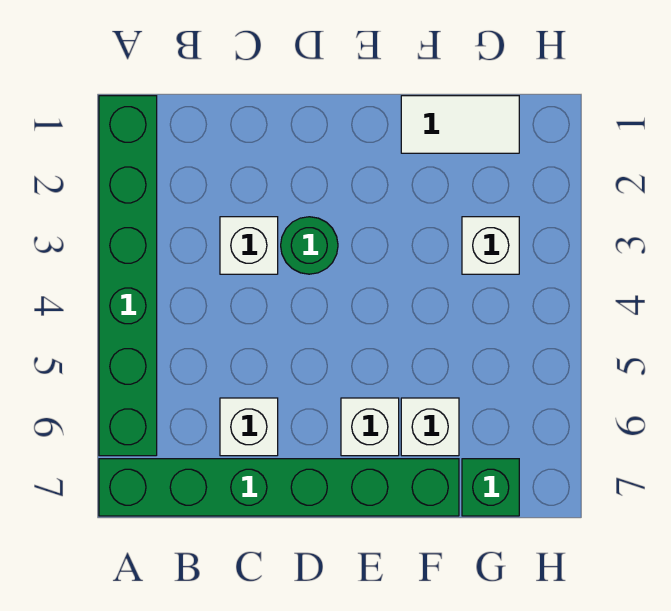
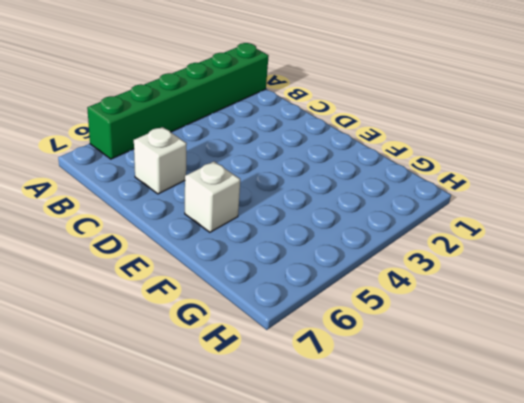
none -> green 1x6 brick [99,459,459,516]
none -> white 1x1 brick [220,217,278,274]

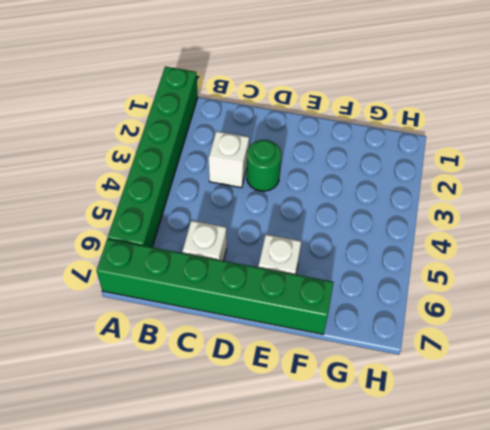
none -> white 1x2 tile [401,96,519,153]
none -> white 1x1 brick [401,398,459,456]

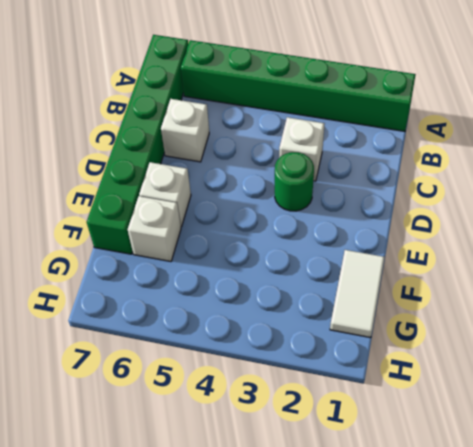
none -> white 1x1 brick [462,217,519,274]
none -> green 1x1 brick [462,459,519,516]

